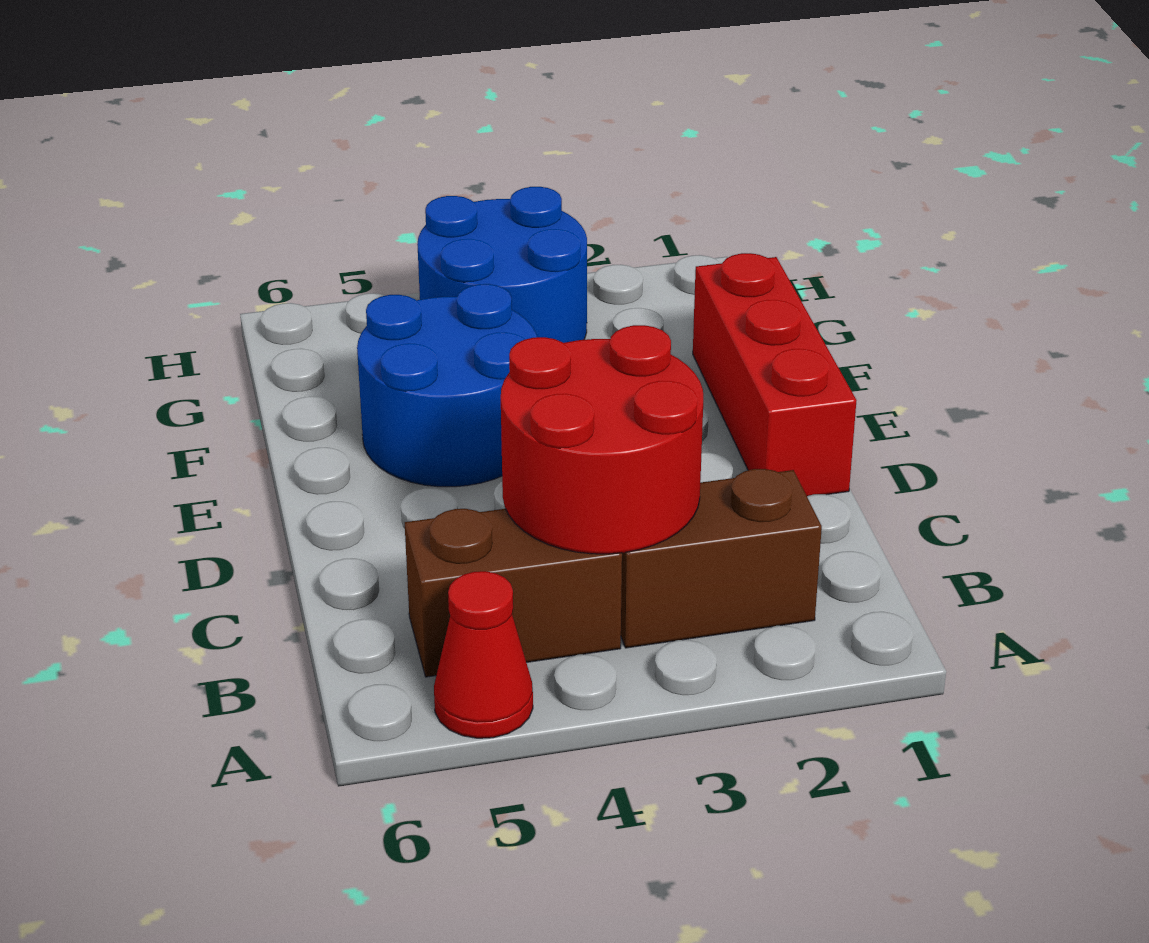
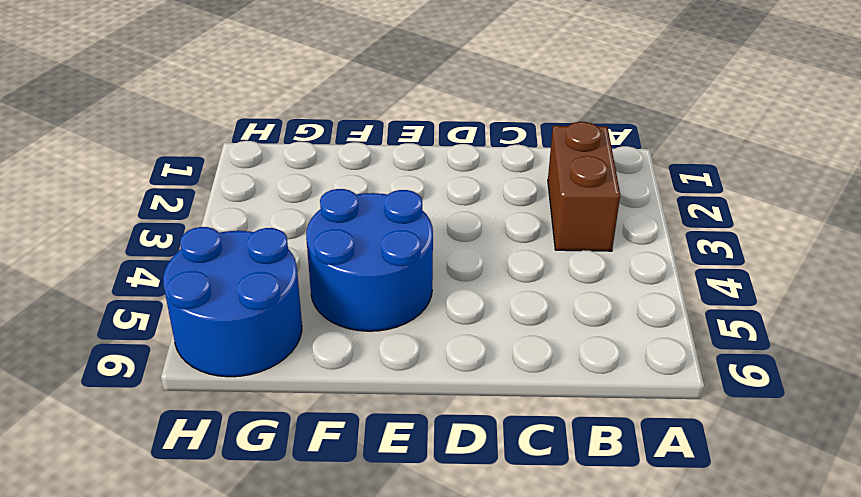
blue 2x2 round brick [163,227,302,377] -> blue 2x2 round brick moved to [417,187,587,343]
none -> red 1x1 cone [434,571,533,738]
none -> brown 1x2 brick [405,509,622,677]

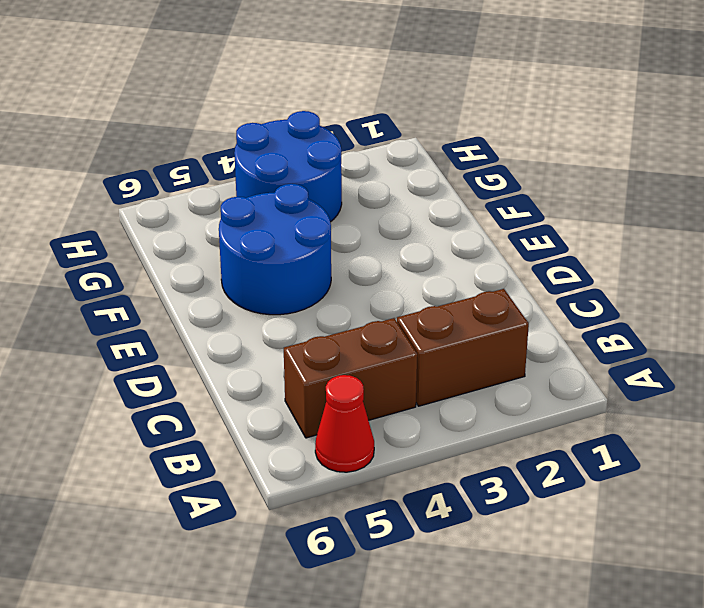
none -> red 1x3 brick [693,253,857,496]
none -> red 2x2 round brick [501,325,703,554]

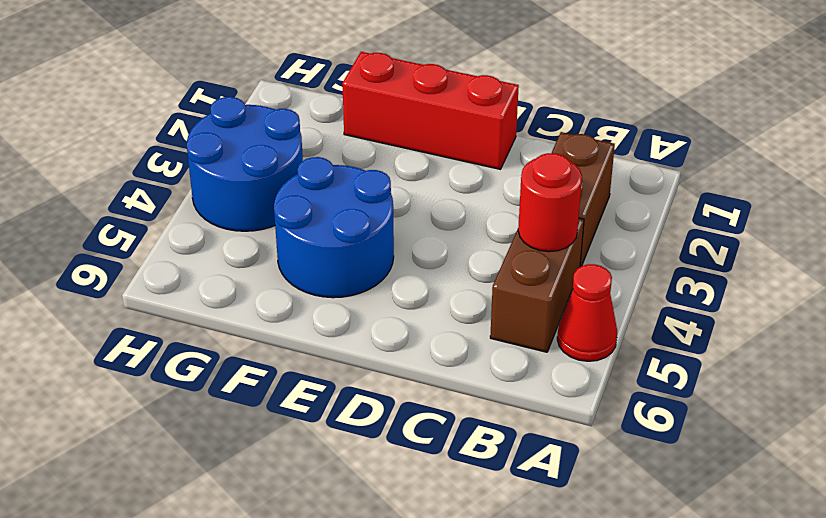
red 1x1 round brick [518,153,582,252] -> red 2x2 round brick [501,325,703,554]

